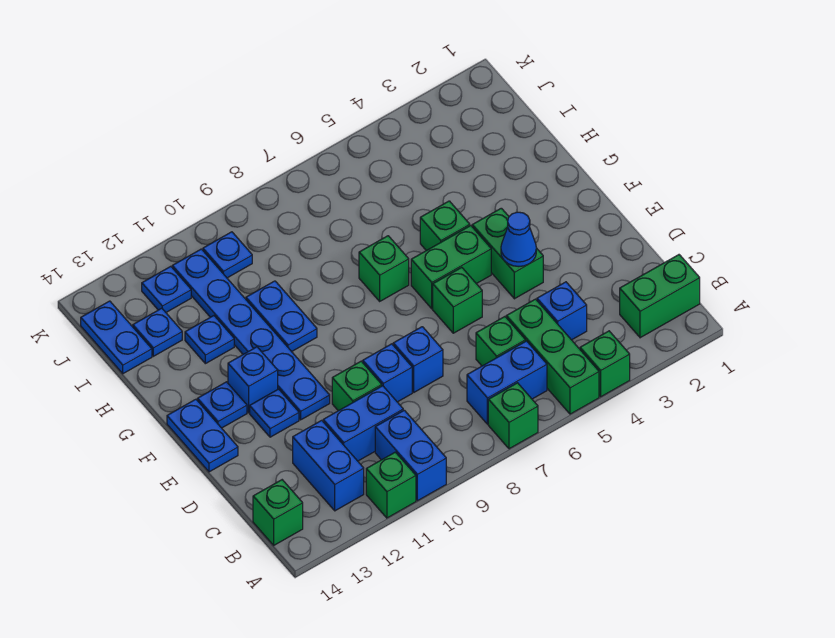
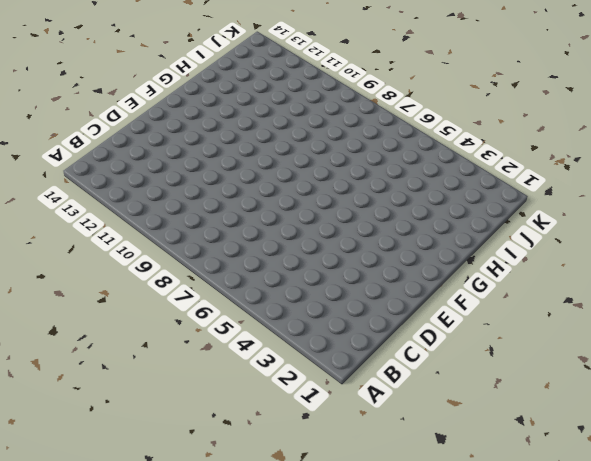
none -> green 1x1 brick [580,331,630,397]
none -> green 1x3 brick [506,299,599,414]
none -> green 1x1 brick [488,383,538,449]
none -> blue 1x2 brick [375,410,446,501]

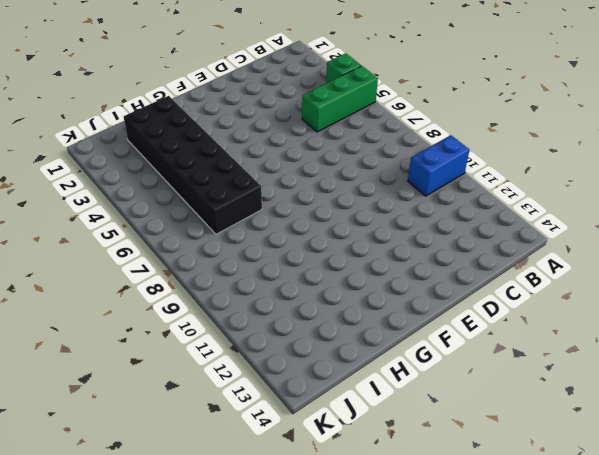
black 2x6 brick [124,96,262,234] -> none
none -> green 1x1 brick [488,383,538,449]
none -> green 1x1 brick [366,452,416,518]
none -> green 1x2 brick [620,255,700,338]
none -> blue 1x2 brick [467,341,547,424]

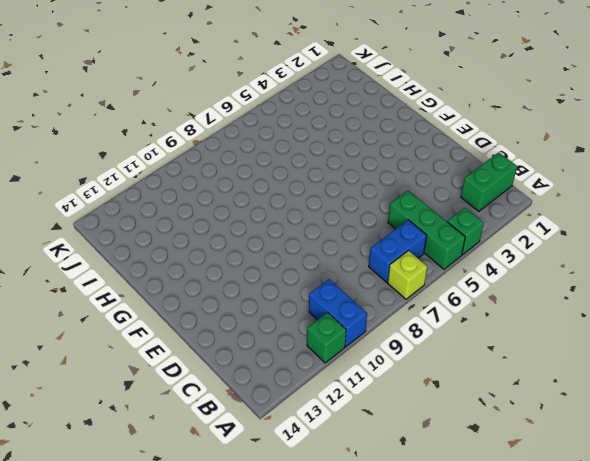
lime 1x1 brick [388,251,427,299] -> green 1x1 brick [488,383,538,449]
none -> blue 1x2 brick [293,420,364,511]
none -> green 1x1 brick [253,480,303,545]
none -> blue 1x1 brick [537,282,587,340]
none -> green 1x1 brick [476,317,526,366]

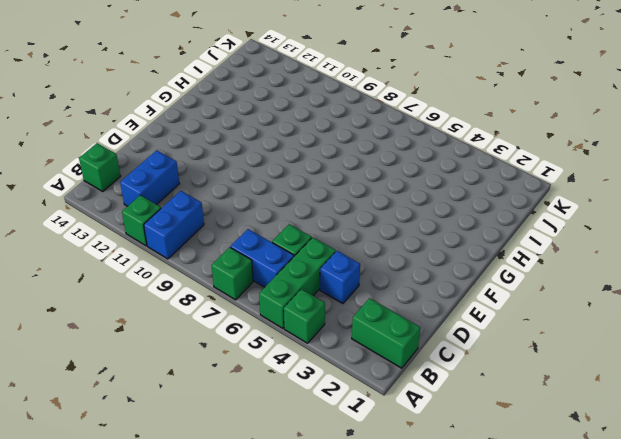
none -> blue 1x2 brick [323,386,403,461]
none -> blue 1x1 brick [393,327,443,392]
none -> blue 1x1 brick [363,344,412,402]
none -> green 1x1 brick [332,361,382,411]

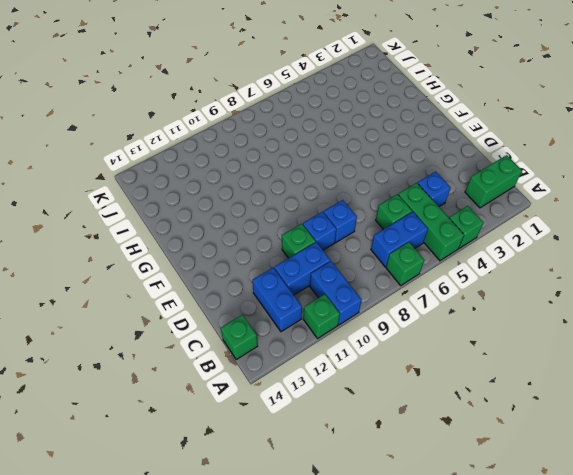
none -> green 1x2 brick [472,208,543,299]
none -> green 1x1 brick [433,267,482,333]
none -> blue 1x6 plate [172,249,330,420]
none -> blue 1x1 plate [250,389,299,437]

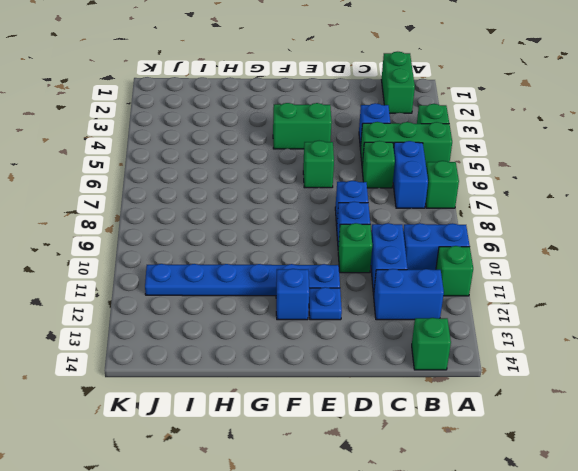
none -> blue 1x2 plate [167,399,238,472]
none -> green 1x2 brick [411,226,491,309]
none -> blue 1x1 plate [197,382,247,428]
none -> green 1x1 brick [420,201,470,251]

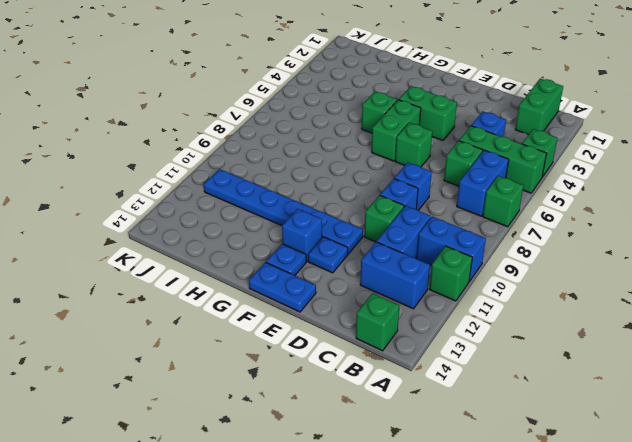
none -> green 1x1 brick [359,236,409,301]
none -> blue 1x2 plate [246,281,317,352]
none -> blue 1x1 plate [185,316,234,364]
none -> blue 1x1 plate [133,308,182,356]

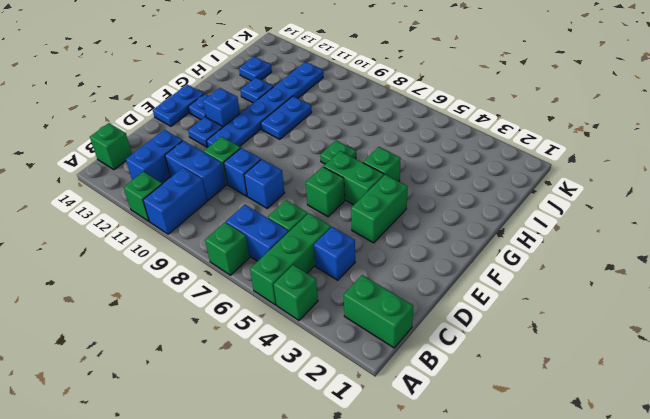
green 1x1 plate [320,140,356,164] -> green 1x1 brick [359,236,409,301]
none -> blue 1x2 plate [81,301,152,374]
none -> blue 1x1 plate [203,232,252,278]
none -> blue 1x1 plate [142,266,191,312]
none -> blue 1x1 cone [501,212,536,267]

